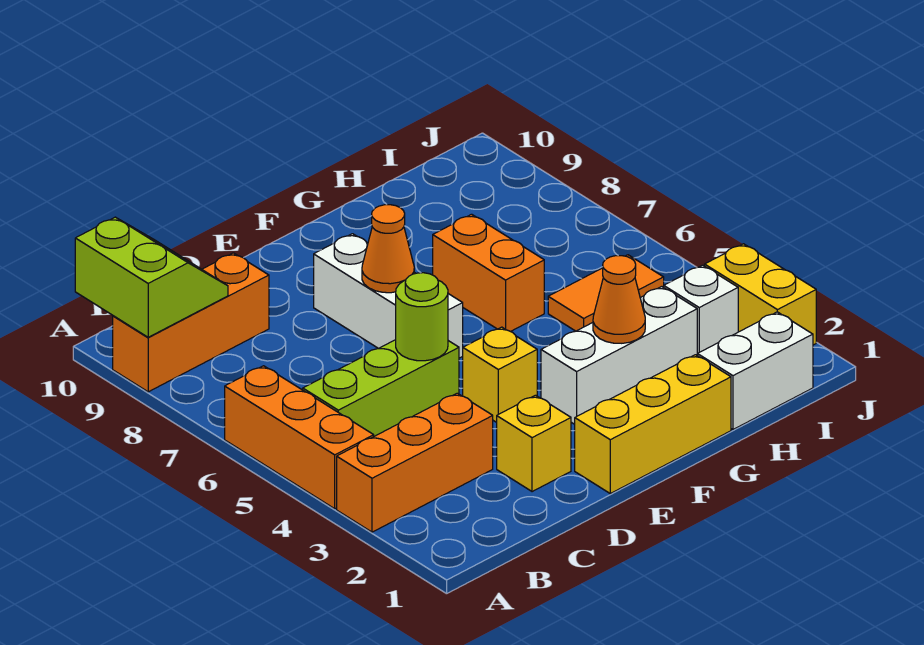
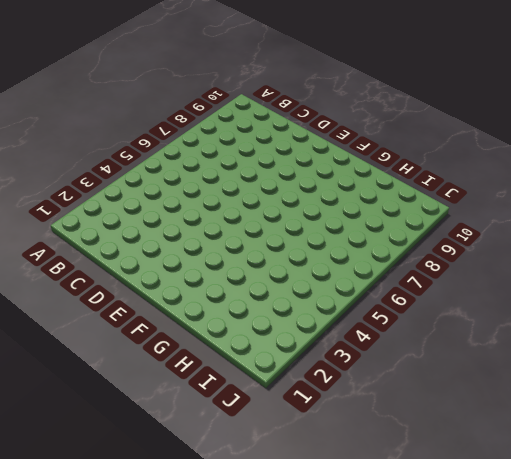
none -> orange 1x3 brick [337,393,493,532]
none -> orange 1x3 brick [225,366,374,509]
none -> orange 1x3 brick [113,253,269,392]

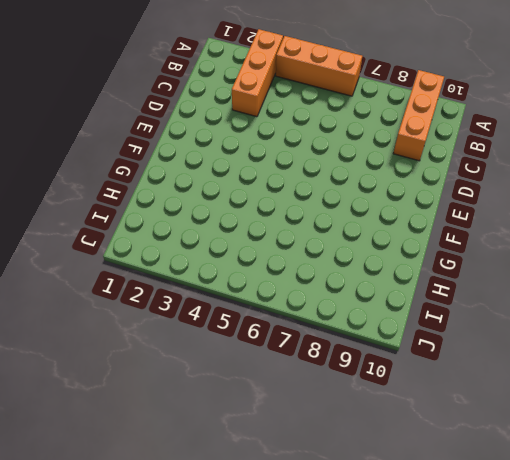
none -> lime 1x3 brick [303,340,459,436]
none -> yellow 1x1 brick [497,395,571,492]
none -> yellow 1x3 brick [575,355,731,494]

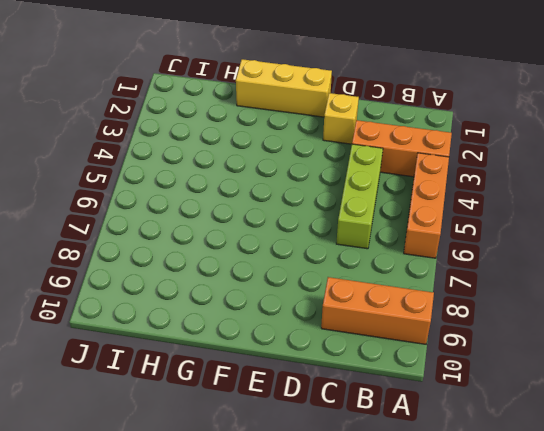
lime 1x3 brick [336,144,383,249] -> lime 1x3 brick turned to [303,340,459,436]
none -> yellow 1x1 brick [463,327,537,422]
none -> white 1x3 brick [314,234,463,358]
none -> white 1x3 brick [541,287,697,424]

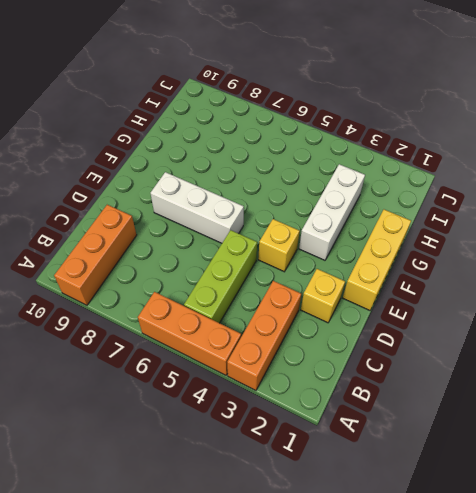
none -> orange 1x2 brick [433,214,544,332]
none -> white 1x2 brick [697,312,813,429]
none -> orange 1x2 tile [548,255,664,331]

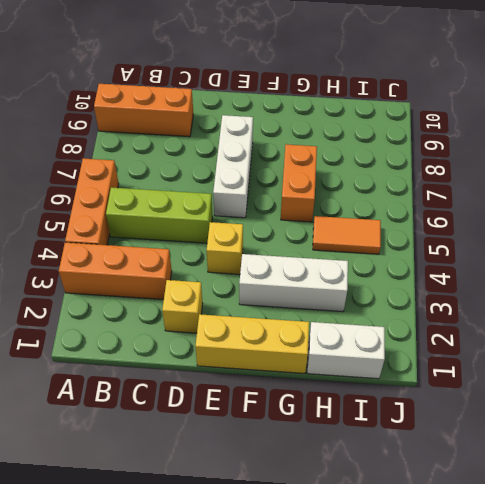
none -> white 1x1 brick [664,265,738,354]
none -> yellow 1x2 brick [705,244,816,345]
none -> lime 2x2 slope [75,217,228,337]

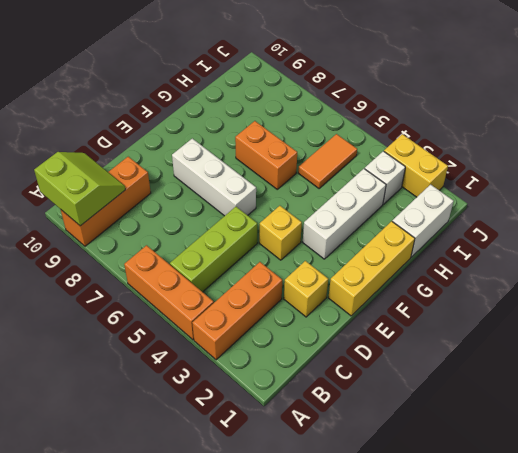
none -> lime 1x1 round brick [396,273,448,361]
none -> orange 1x1 cone [362,205,414,293]
none -> orange 1x1 cone [593,256,645,343]

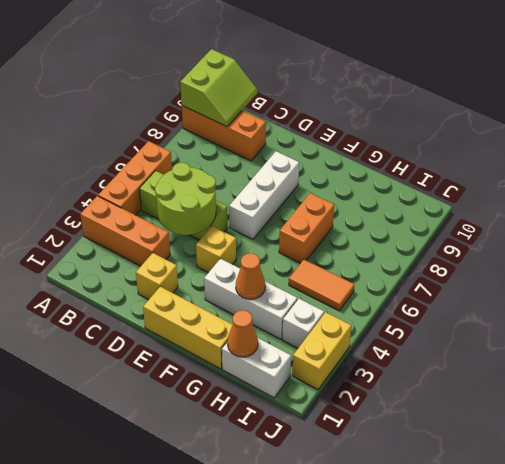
lime 2x2 round brick [155,163,216,235] -> lime 1x1 round brick [396,273,448,361]
orange 1x1 cone [227,310,258,357] -> orange 1x1 cone moved to [362,205,414,293]

